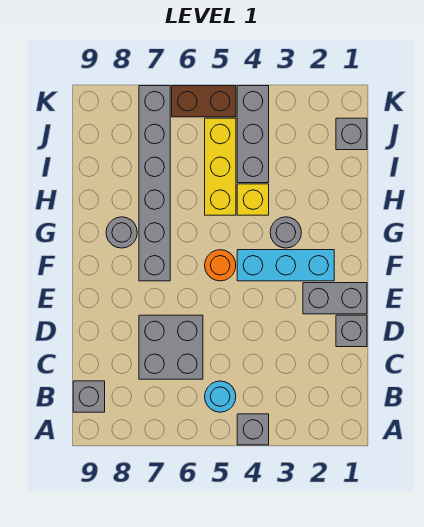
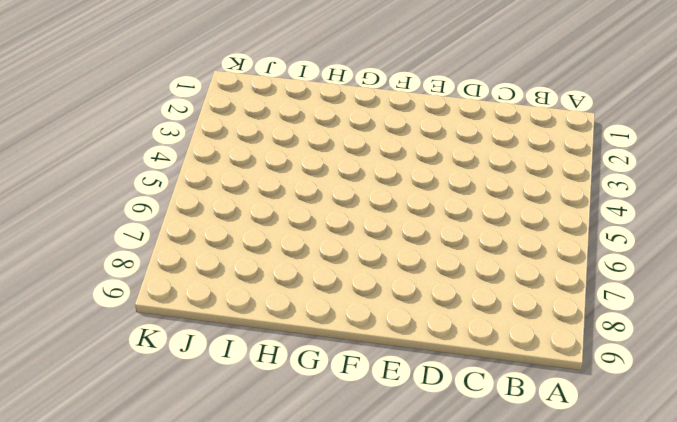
none -> grey 1x1 brick [237,414,269,445]
none -> cyan 1x1 round brick [205,381,236,412]
none -> grey 1x1 brick [73,381,105,412]

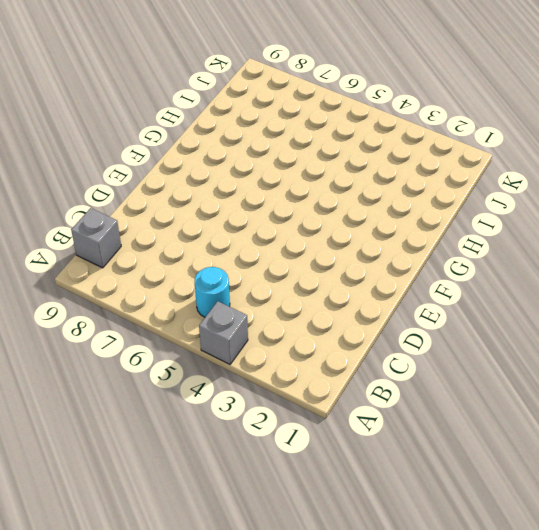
none -> grey 2x2 brick [139,315,203,379]
none -> grey 1x1 brick [336,315,367,347]
none -> grey 1x2 brick [303,283,367,314]

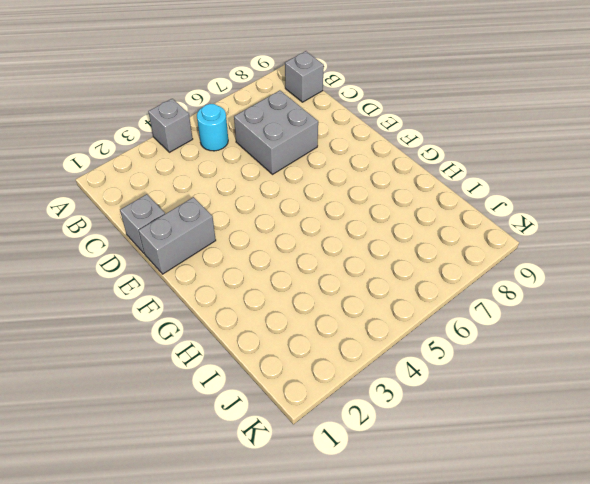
none -> cyan 1x3 brick [237,250,334,281]
none -> orange 1x1 round brick [205,250,236,281]
none -> grey 1x6 brick [139,86,170,281]

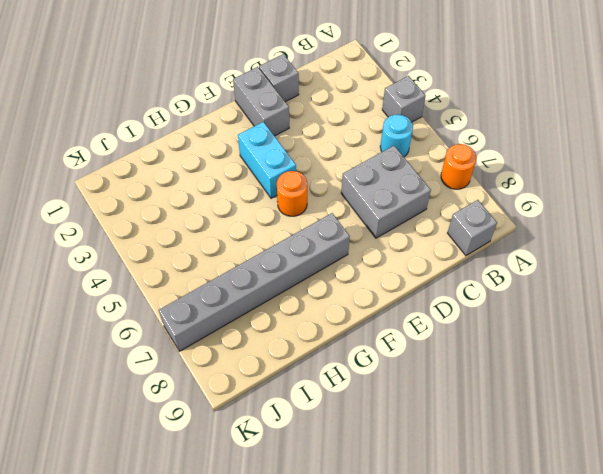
orange 1x1 round brick [441,144,476,189] -> none
cyan 1x2 brick [238,122,296,198] -> cyan 1x3 brick [237,250,334,281]
none -> grey 1x1 round brick [270,217,301,248]
none -> grey 1x1 round brick [106,217,137,248]
none -> yellow 1x1 brick [237,184,269,215]

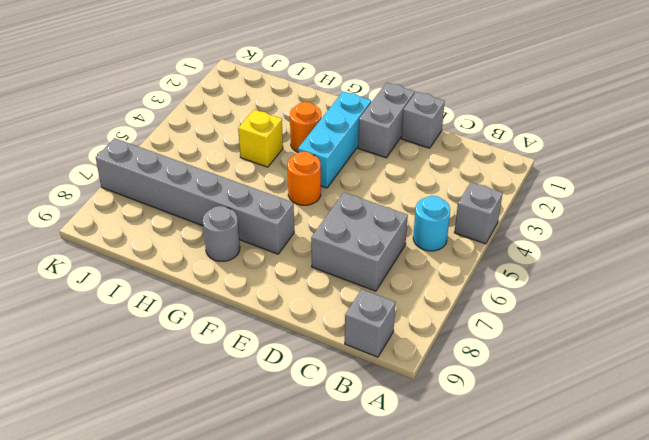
orange 1x1 round brick [290,102,321,152] -> grey 1x1 round brick [270,217,301,248]
none -> yellow 1x3 brick [205,118,236,215]
none -> grey 1x3 brick [237,86,269,183]
none -> grey 1x1 brick [336,118,367,150]

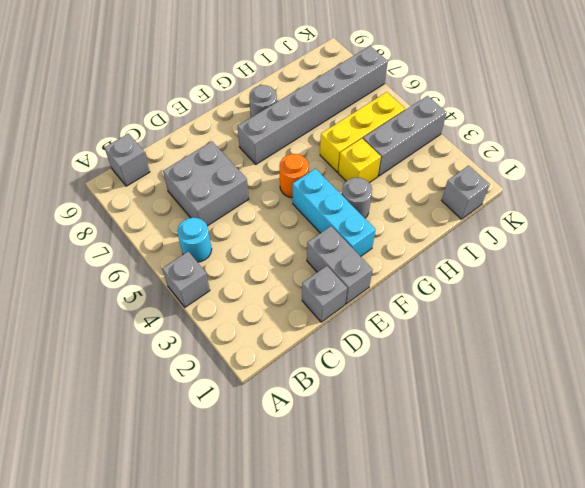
none -> brown 1x2 brick [172,86,236,117]

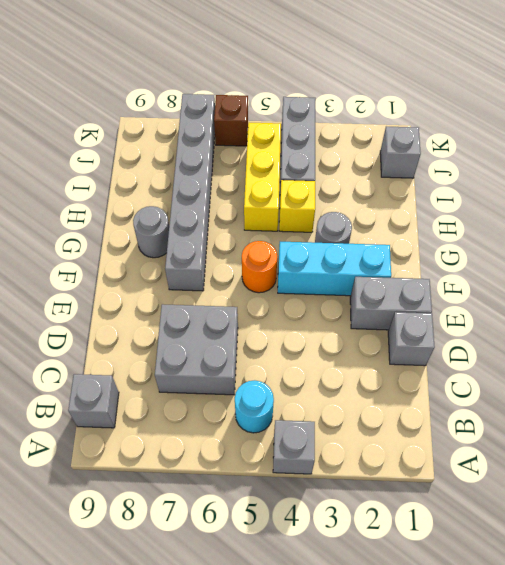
brown 1x1 brick [214,95,248,146] -> brown 1x2 brick [172,86,236,117]

